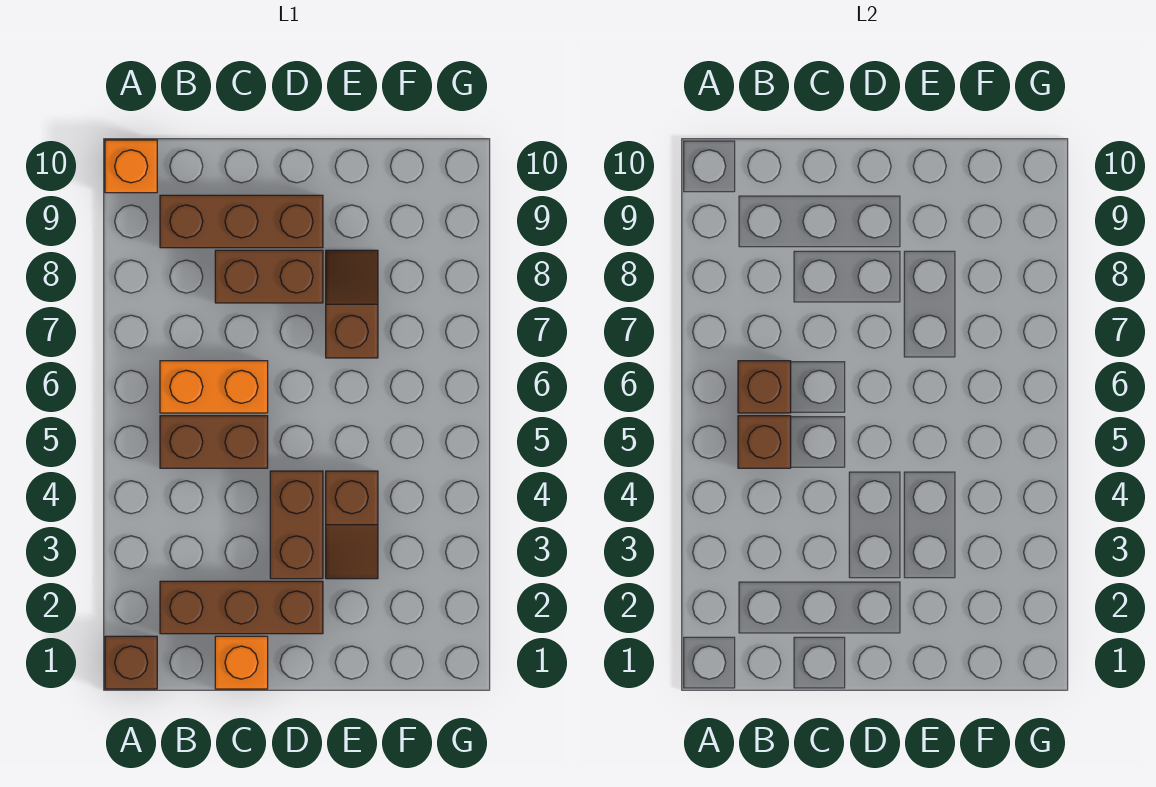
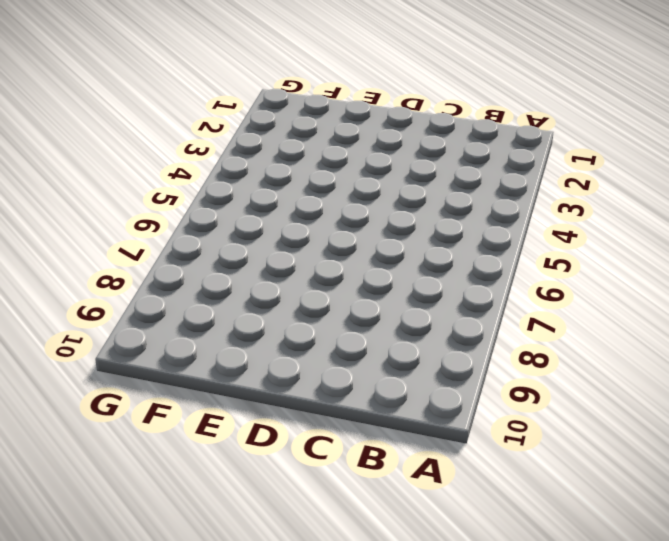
none -> brown 1x1 brick [105,636,157,689]
none -> orange 1x1 brick [105,140,157,193]
none -> brown 1x3 brick [160,581,323,634]

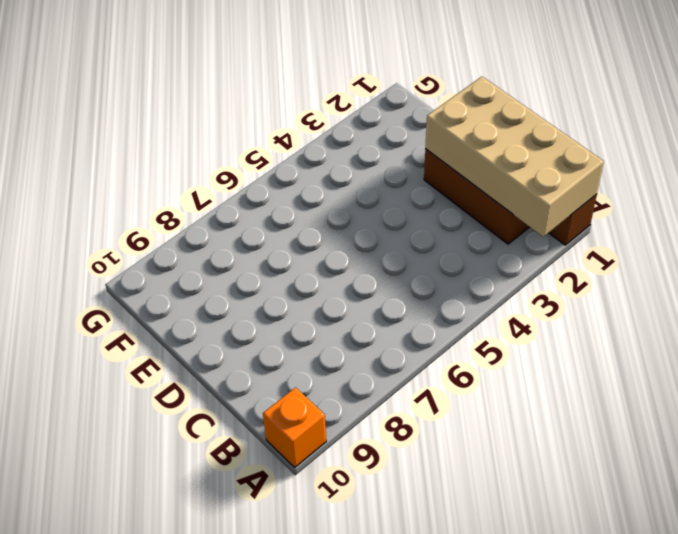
tan 2x4 brick [425,77,604,237] -> none
none -> brown 1x2 brick [160,416,268,468]
none -> orange 1x2 brick [160,361,268,413]
none -> brown 1x3 brick [160,195,323,248]

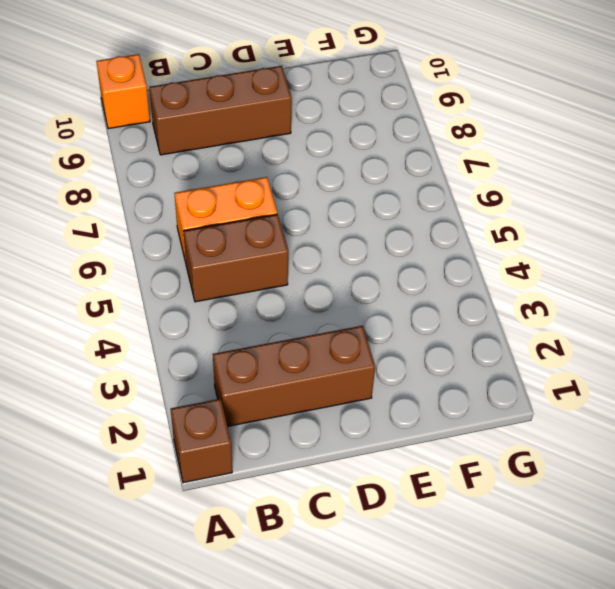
none -> orange 1x1 brick [215,636,268,689]
none -> brown 1x2 brick [215,250,323,303]
none -> brown 1x2 brick [270,471,323,579]

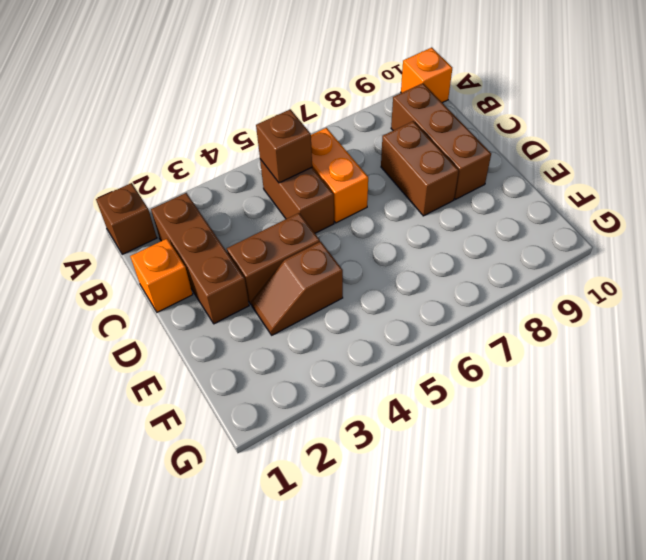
none -> brown 1x2 slope [326,250,378,358]
none -> brown 1x1 brick [738,361,791,413]

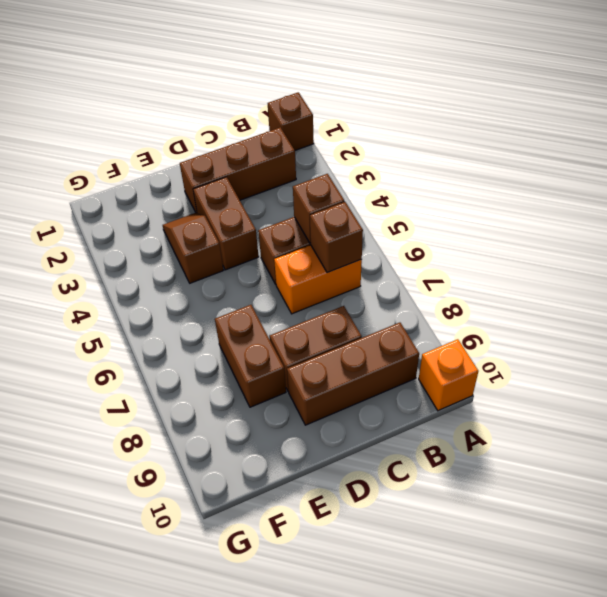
brown 1x2 brick [215,305,286,407] -> brown 1x2 slope [326,250,378,358]
none -> orange 1x1 brick [215,636,268,689]

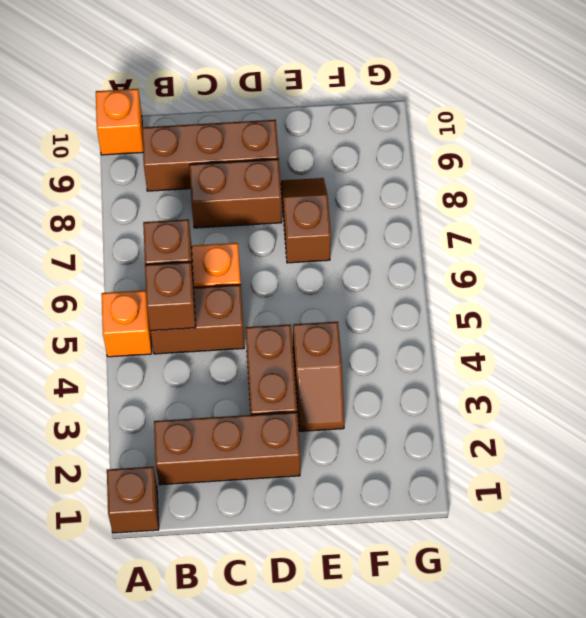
orange 1x1 brick [102,290,152,357] -> orange 1x1 brick moved to [215,636,268,689]

